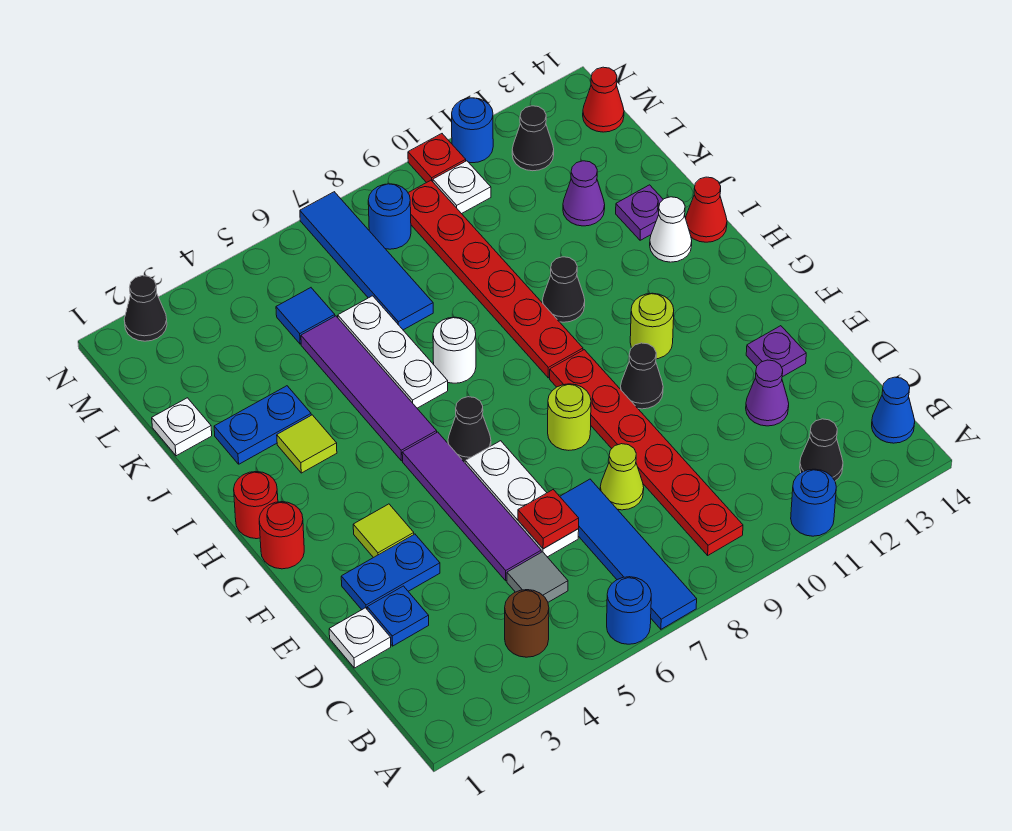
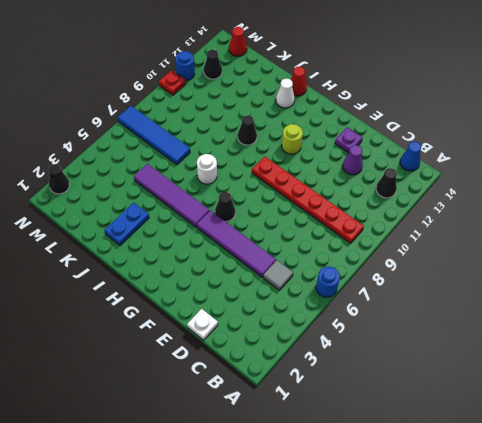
none -> blue 1x4 tile [560,479,697,629]
none -> blue 1x1 round brick [791,469,836,536]
none -> brown 1x1 round brick [505,590,549,657]
none -> blue 1x1 plate [367,586,429,646]

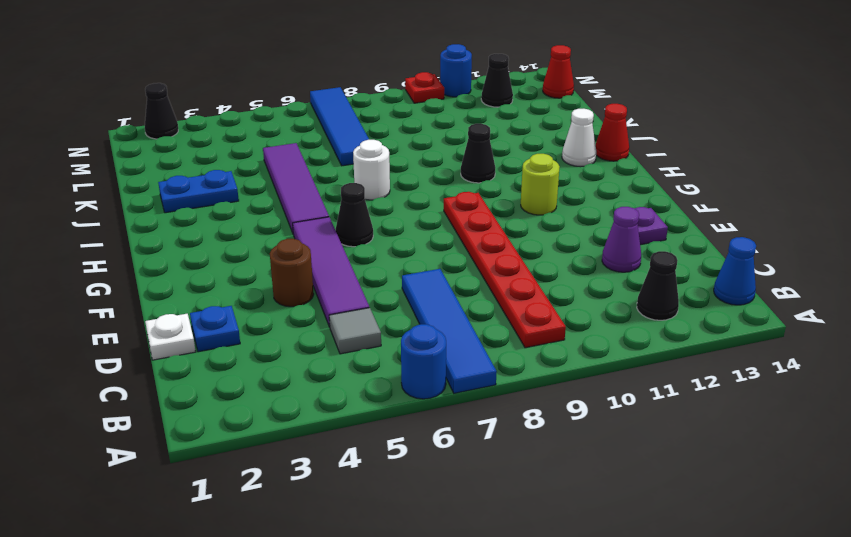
brown 1x1 round brick [270,239,314,307] -> brown 1x1 round brick moved to [505,590,549,657]
none -> blue 1x1 round brick [791,469,836,536]
none -> white 1x3 plate [465,441,579,557]
none -> lime 1x1 cone [600,444,644,510]
none -> blue 1x2 plate [341,534,440,610]

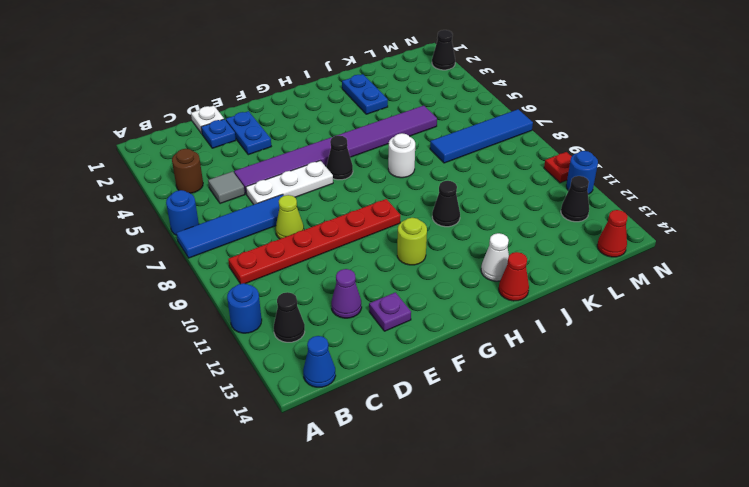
none -> lime 1x1 tile [353,504,414,558]
none -> lime 1x1 round brick [548,384,591,450]
none -> black 1x1 cone [621,343,663,409]
none -> red 1x1 round brick [259,502,304,569]

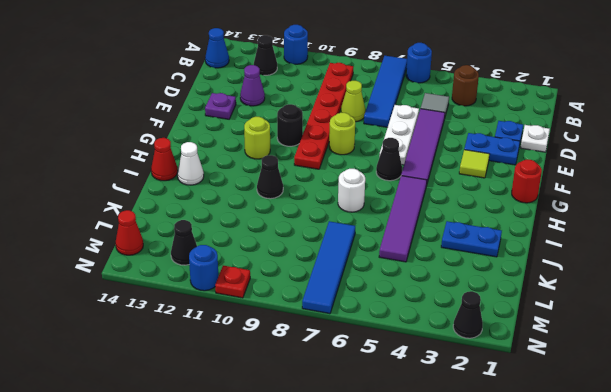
black 1x1 round brick [277,104,303,146] -> black 1x1 cone [621,343,663,409]
none -> red 1x1 round brick [234,472,278,539]
none -> red 1x6 plate [408,180,583,378]
none -> lime 1x1 tile [277,415,337,473]
none -> white 1x3 plate [338,296,448,408]

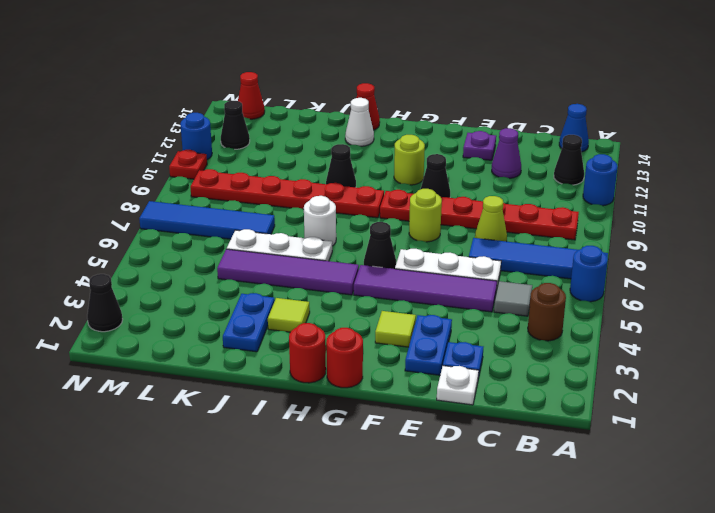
none -> purple 1x1 plate [616,185,663,240]
none -> white 1x1 plate [152,398,212,456]
none -> purple 1x1 cone [563,161,605,226]
none -> blue 1x1 tile [276,288,335,344]

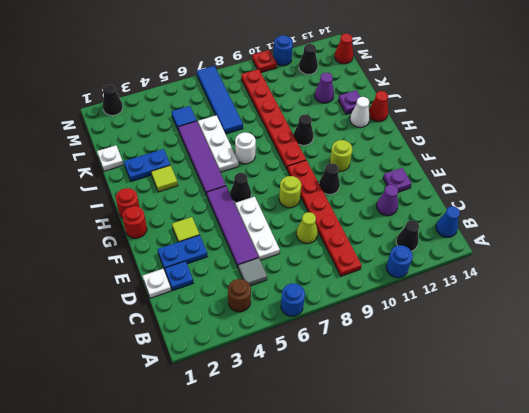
none -> blue 1x4 tile [560,479,697,629]
none -> blue 1x1 round brick [368,184,411,249]
none -> white 1x1 plate [433,161,491,214]
none -> red 1x1 plate [518,490,579,549]

